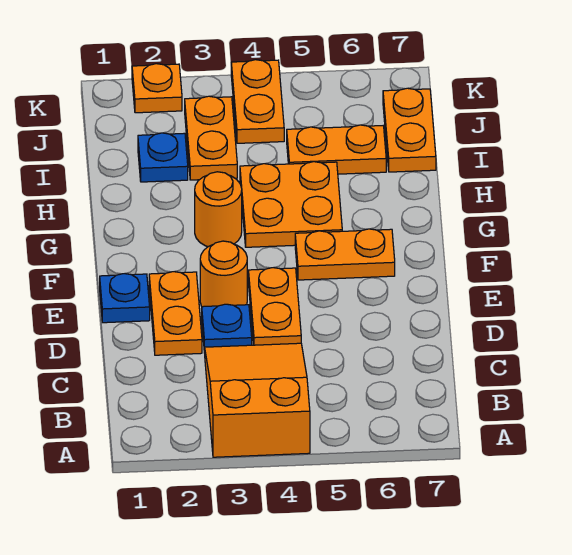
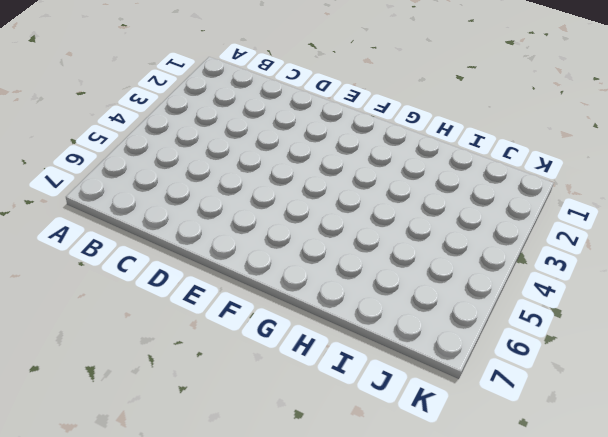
none -> orange 2x3 slope [205,343,310,457]
none -> orange 1x2 plate [149,272,202,355]
none -> blue 1x1 plate [202,304,252,353]

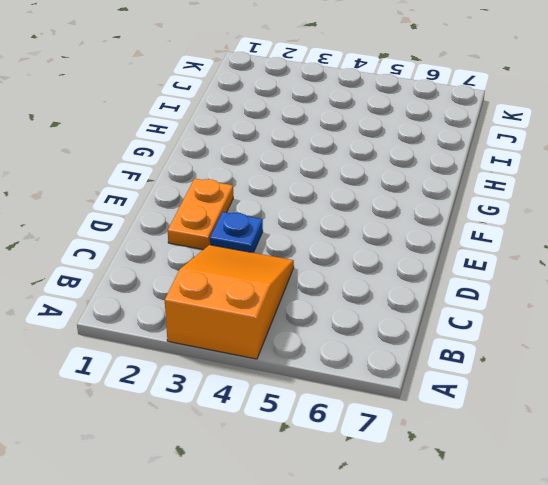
none -> orange 1x2 plate [248,268,301,345]
none -> blue 1x1 plate [100,274,150,323]
none -> orange 1x1 round brick [200,241,247,307]

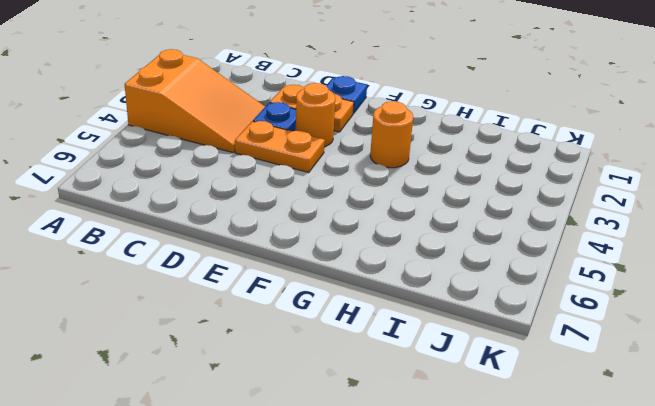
none -> orange 1x2 plate [295,229,395,280]
none -> orange 2x2 plate [240,162,342,247]
none -> blue 1x1 plate [138,133,188,182]

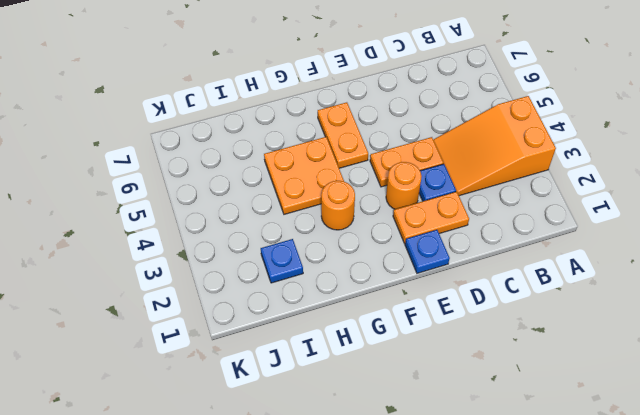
none -> orange 1x2 plate [185,96,237,180]
none -> orange 1x2 plate [287,125,386,174]
none -> orange 1x2 plate [383,88,436,172]

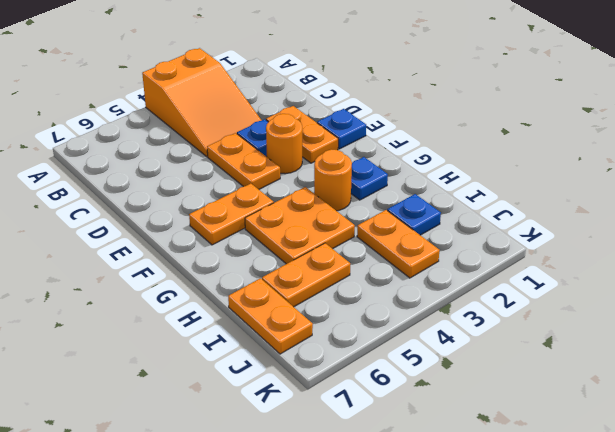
blue 1x1 plate [351,157,388,200] -> none
none -> orange 1x2 plate [231,60,284,143]
none -> orange 1x1 plate [132,64,182,113]

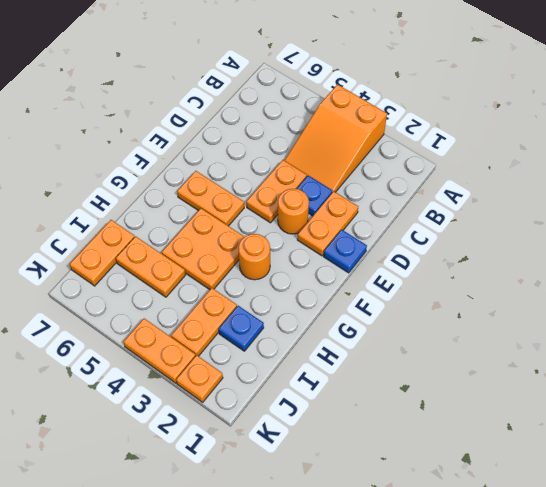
orange 1x2 plate [123,318,196,383] -> orange 1x2 plate turned to [231,60,284,143]

